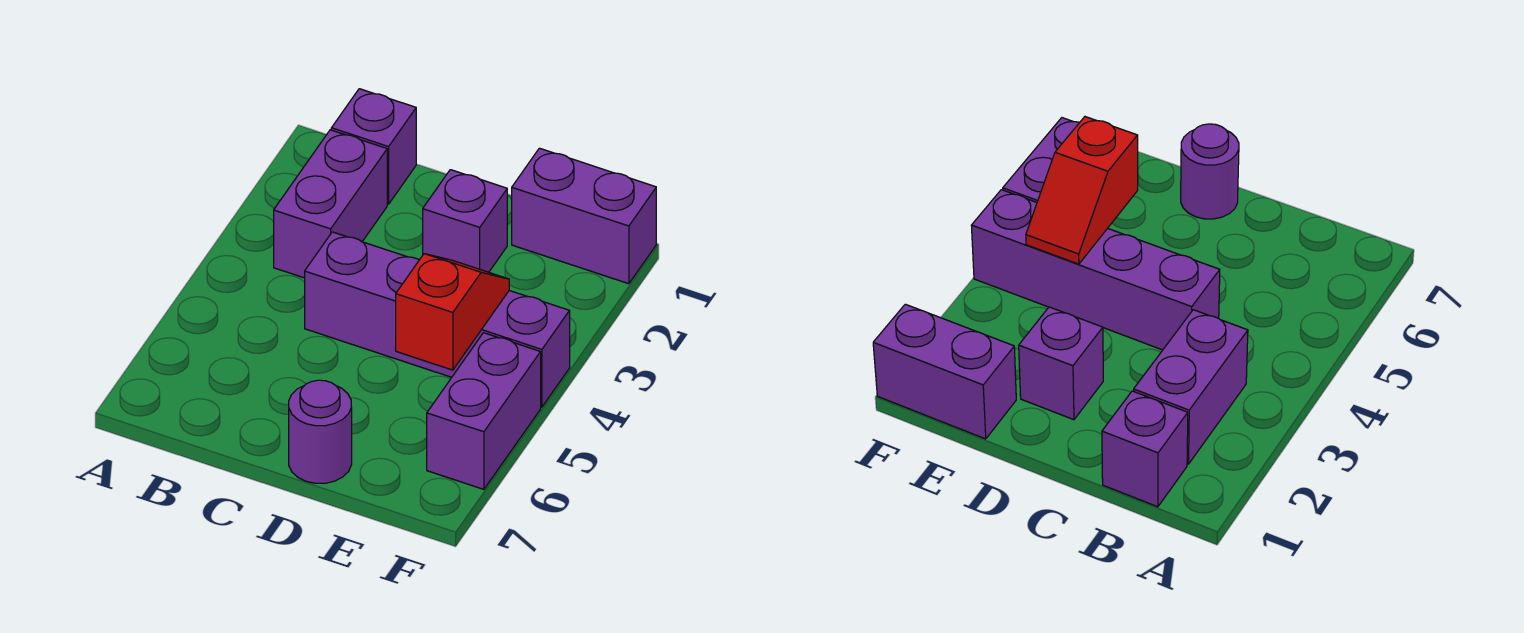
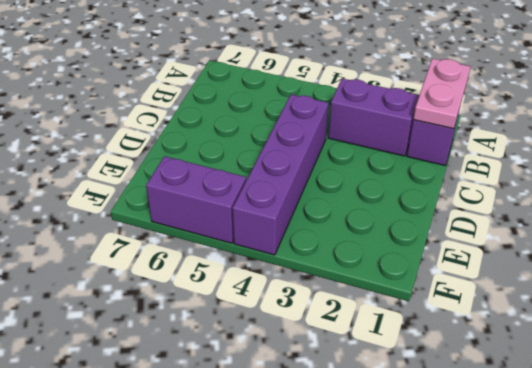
pink 1x2 plate [413,58,471,129] -> none
none -> purple 1x1 brick [423,170,507,272]
none -> purple 1x1 round brick [289,380,352,483]

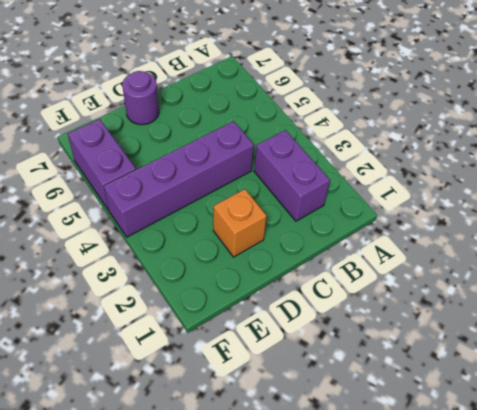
orange 1x1 brick [213,189,267,257] -> purple 1x1 brick [423,170,507,272]
none -> purple 1x1 brick [331,89,416,204]
none -> purple 1x2 brick [512,148,656,284]

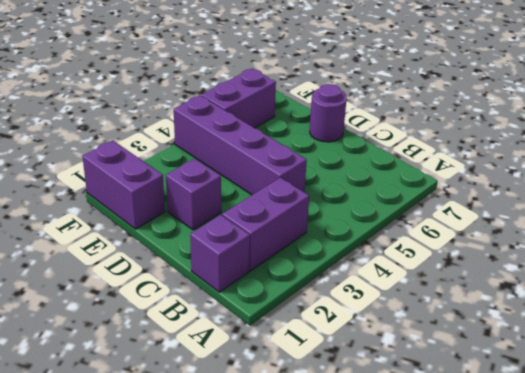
none -> red 1x2 slope [396,254,509,370]

